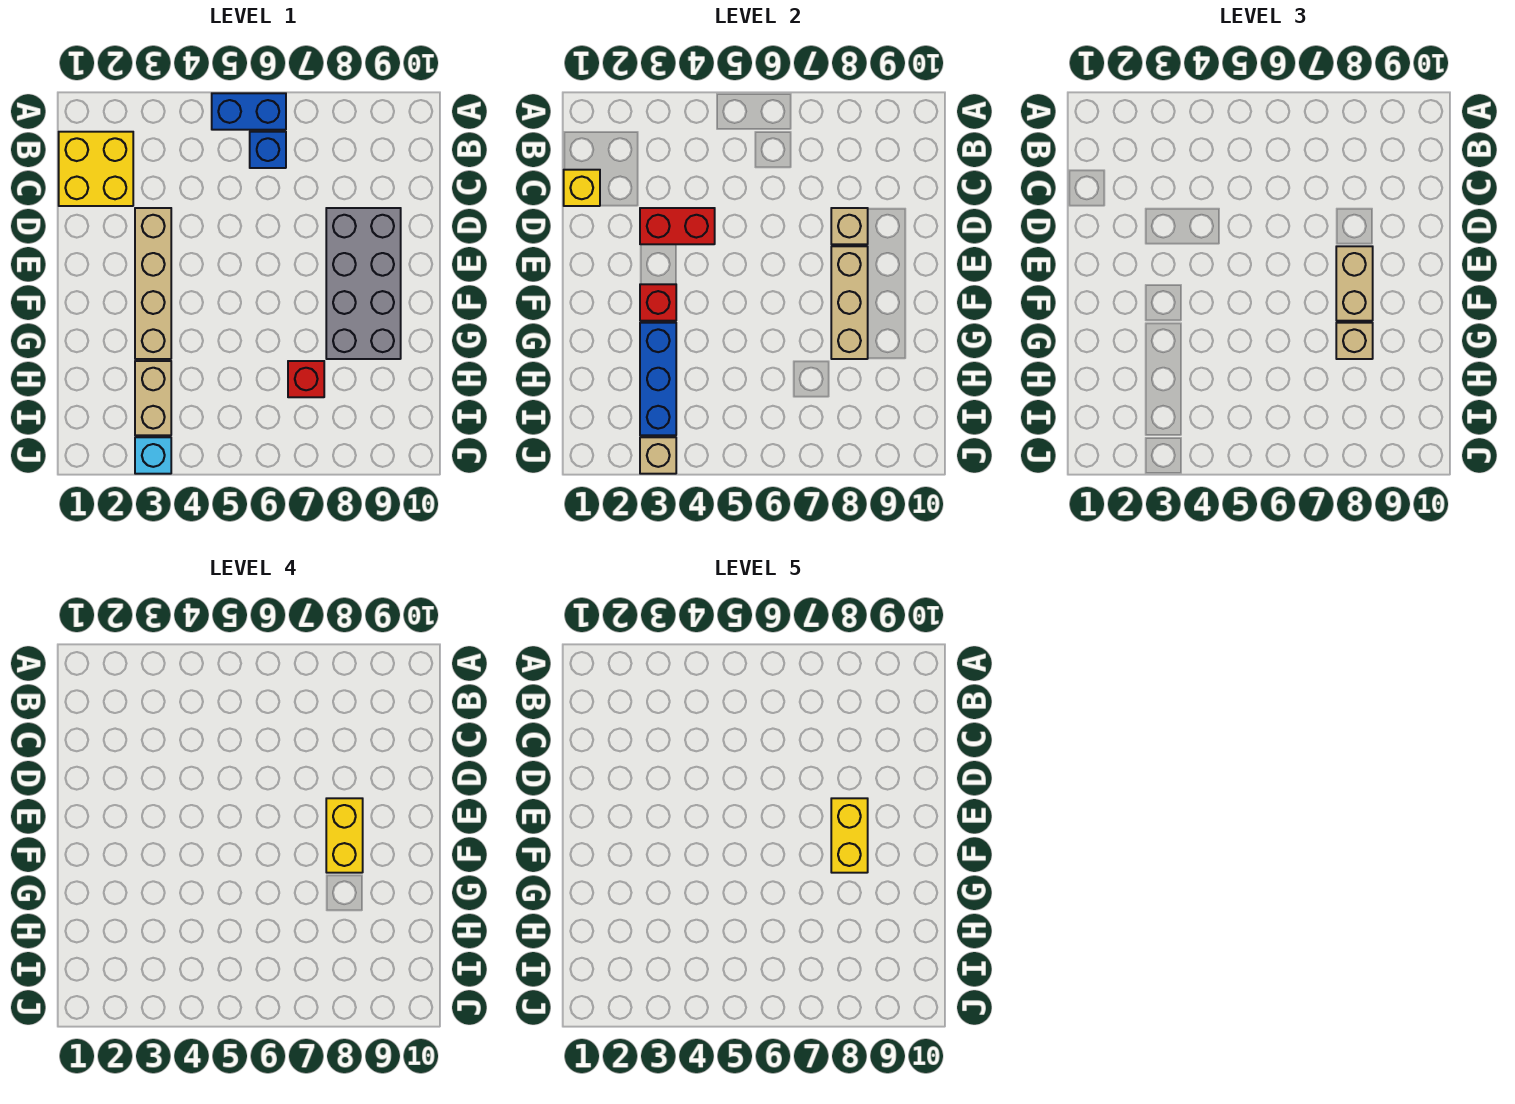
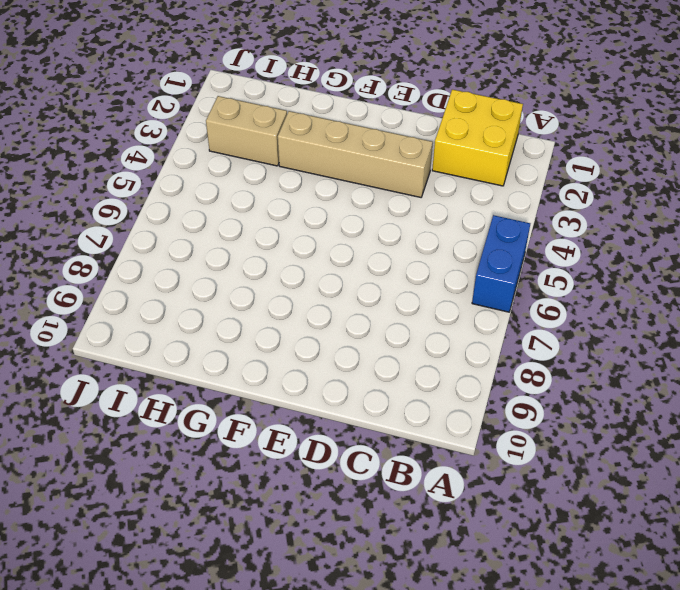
none -> blue 1x1 brick [250,132,286,168]
none -> grey 2x4 brick [326,208,401,359]
none -> red 1x1 brick [288,361,324,397]

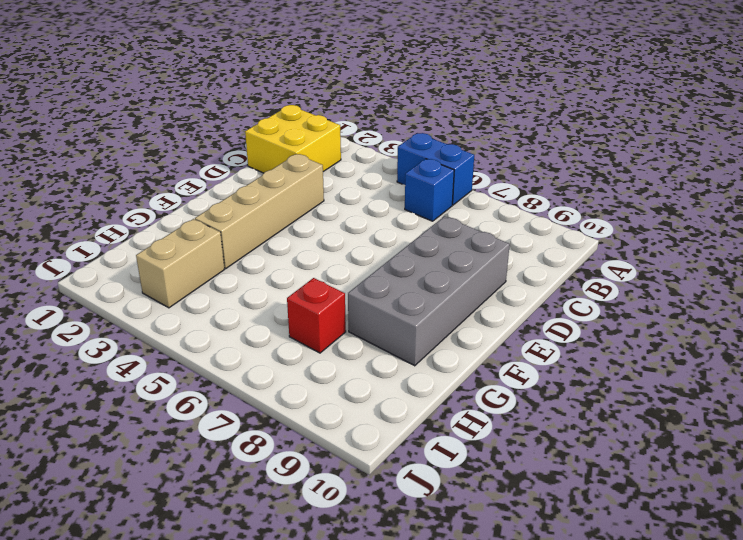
none -> cyan 1x1 brick [135,437,171,474]
none -> yellow 1x1 brick [564,170,600,206]
none -> red 1x2 brick [640,208,715,244]

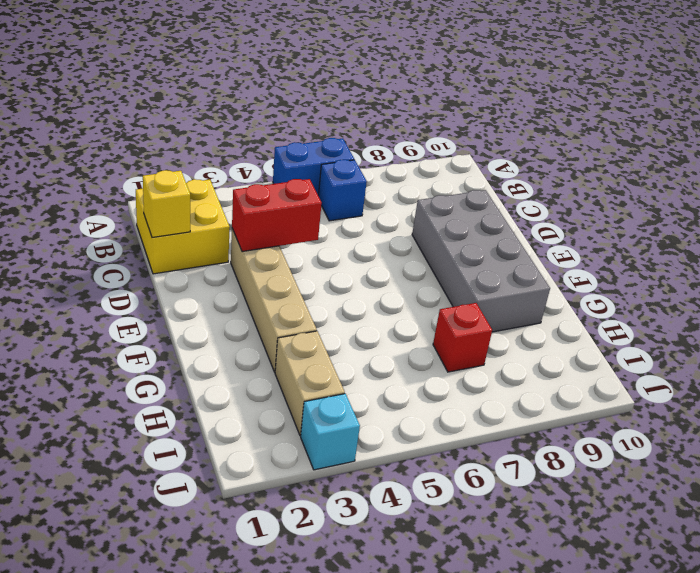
none -> tan 1x1 brick [831,208,868,244]
none -> tan 1x3 brick [831,246,868,359]
none -> red 1x1 brick [640,284,676,321]

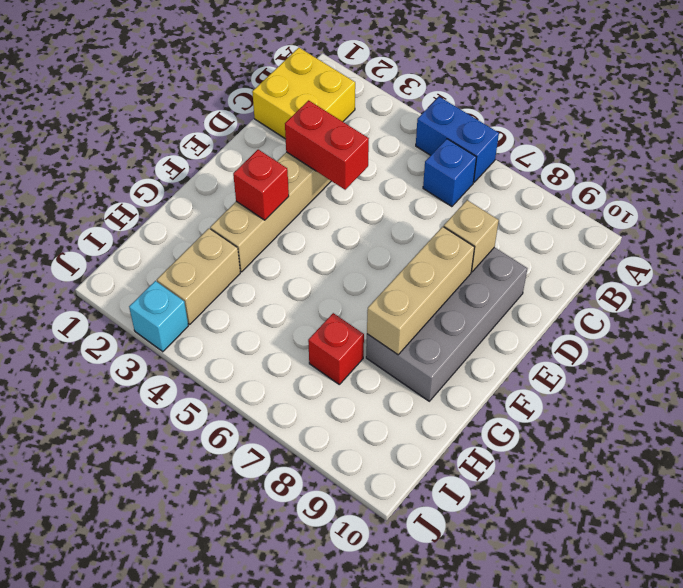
none -> yellow 1x1 brick [564,170,600,206]
none -> blue 1x3 brick [640,323,676,435]
none -> tan 1x1 brick [640,437,676,474]

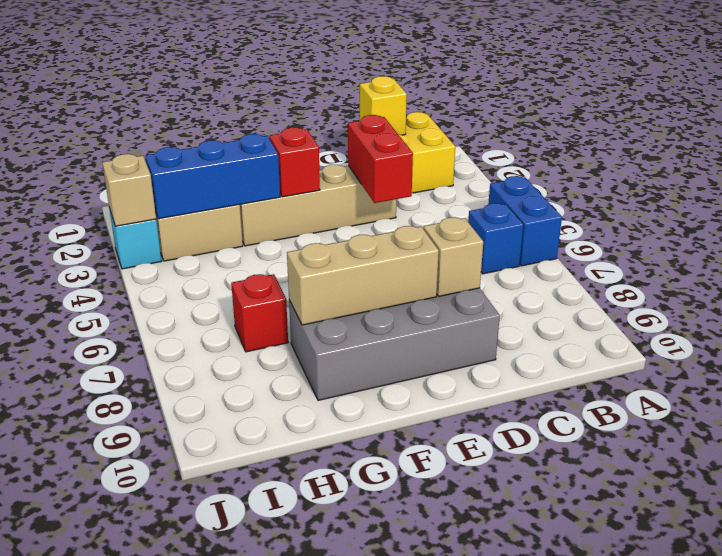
none -> tan 1x2 brick [1336,246,1373,321]
none -> tan 1x1 brick [1336,323,1373,359]
none -> yellow 1x2 brick [326,798,363,873]

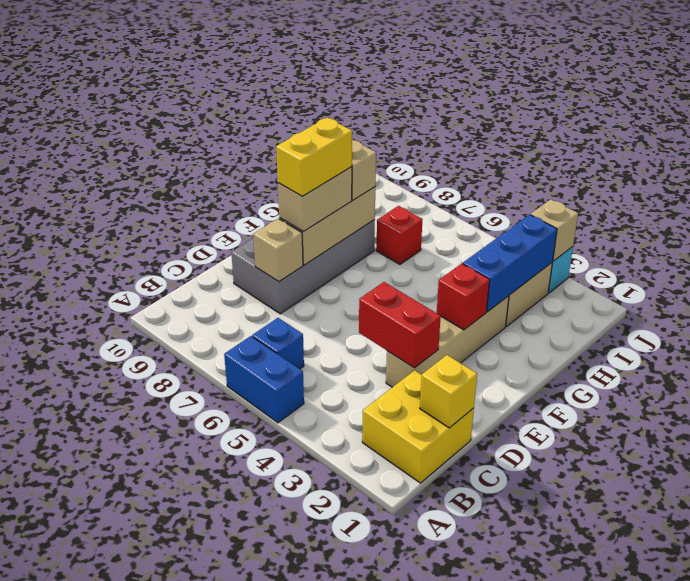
none -> yellow 1x2 brick [831,798,868,873]

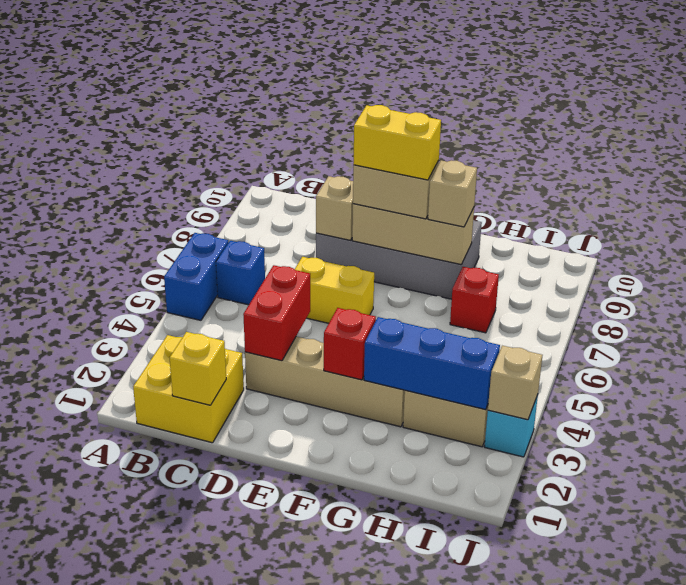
yellow 1x2 brick [295,257,374,323] -> yellow 1x2 brick moved to [831,798,868,873]

